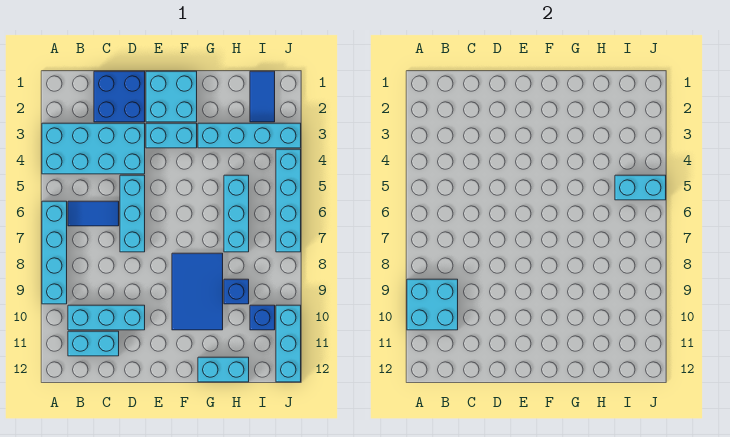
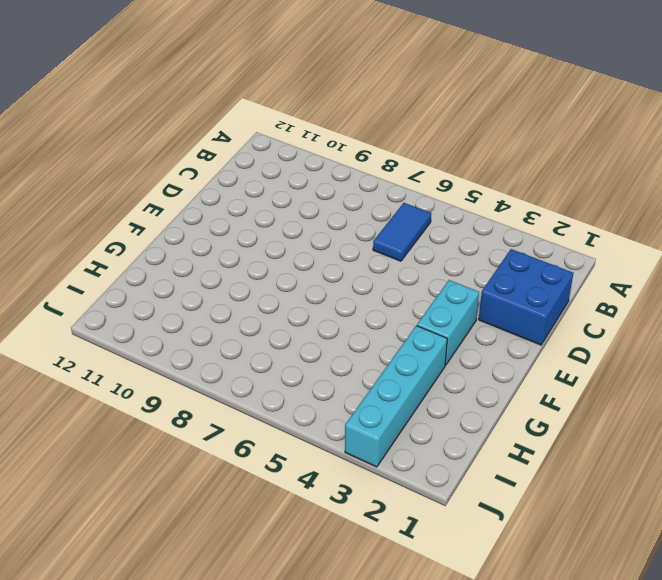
none -> cyan 2x4 brick [42,123,145,174]
none -> cyan 1x4 brick [42,201,67,304]
none -> cyan 1x3 brick [68,305,145,330]

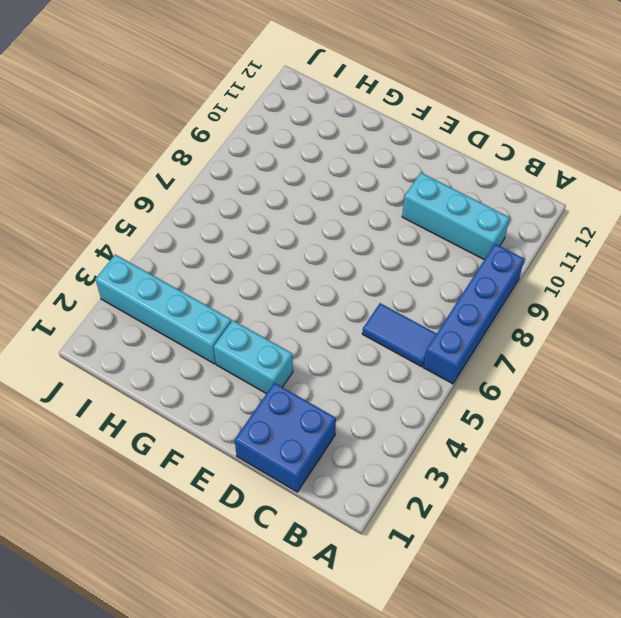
blue 1x4 brick [423,244,524,384] -> cyan 1x4 brick [42,201,67,304]
none -> cyan 2x4 brick [42,123,145,174]
none -> cyan 1x2 brick [68,331,119,356]
none -> cyan 1x3 brick [120,175,145,252]

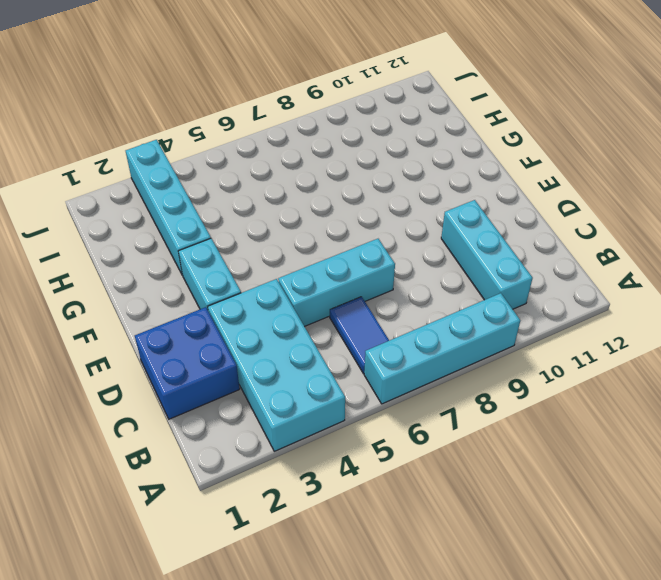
none -> cyan 1x2 brick [68,331,119,356]
none -> cyan 2x2 brick [146,71,197,122]
none -> blue 2x3 tile [172,253,223,330]

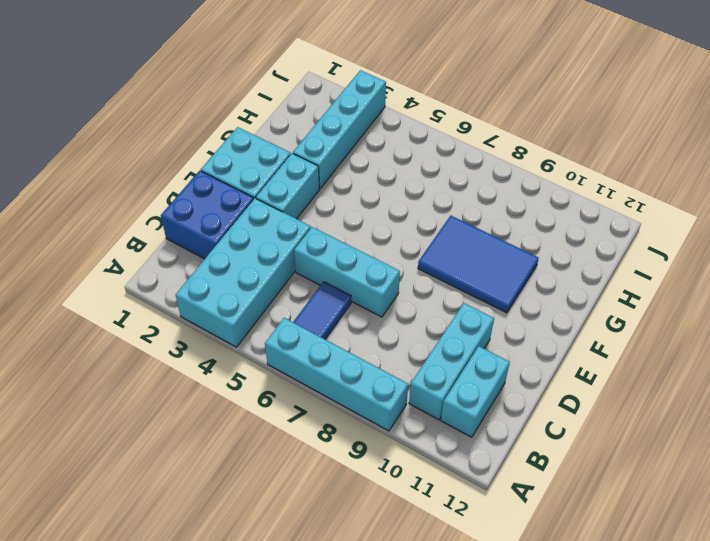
none -> cyan 1x2 brick [198,357,249,382]
none -> cyan 1x3 brick [224,175,249,252]
none -> blue 1x1 brick [224,279,249,304]

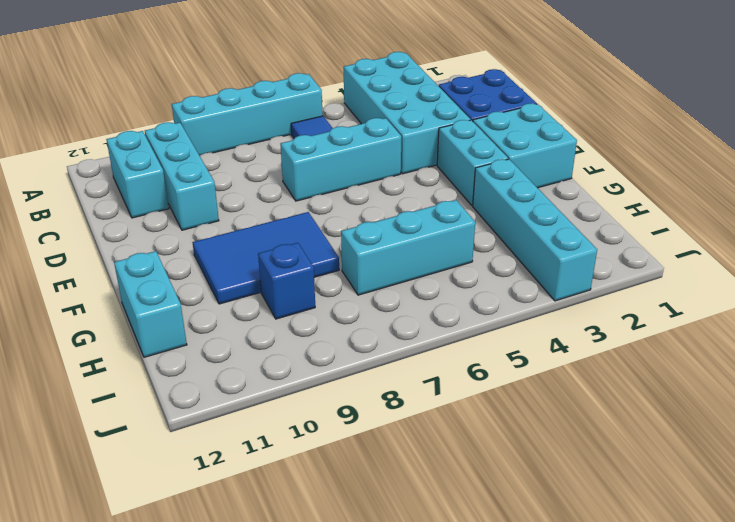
none -> blue 1x2 tile [250,71,275,122]
none -> blue 1x1 brick [250,305,275,330]
none -> cyan 1x4 brick [276,149,301,252]

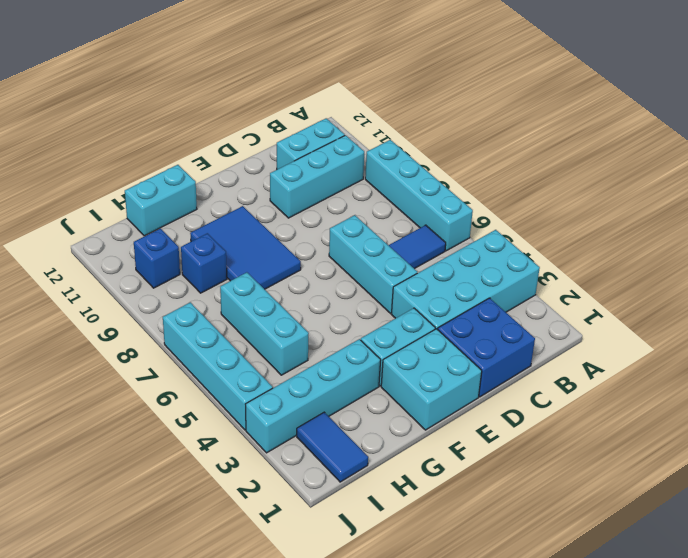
none -> cyan 1x3 brick [276,305,301,382]
none -> cyan 2x2 brick [407,279,458,330]
none -> cyan 1x2 brick [615,175,666,200]

